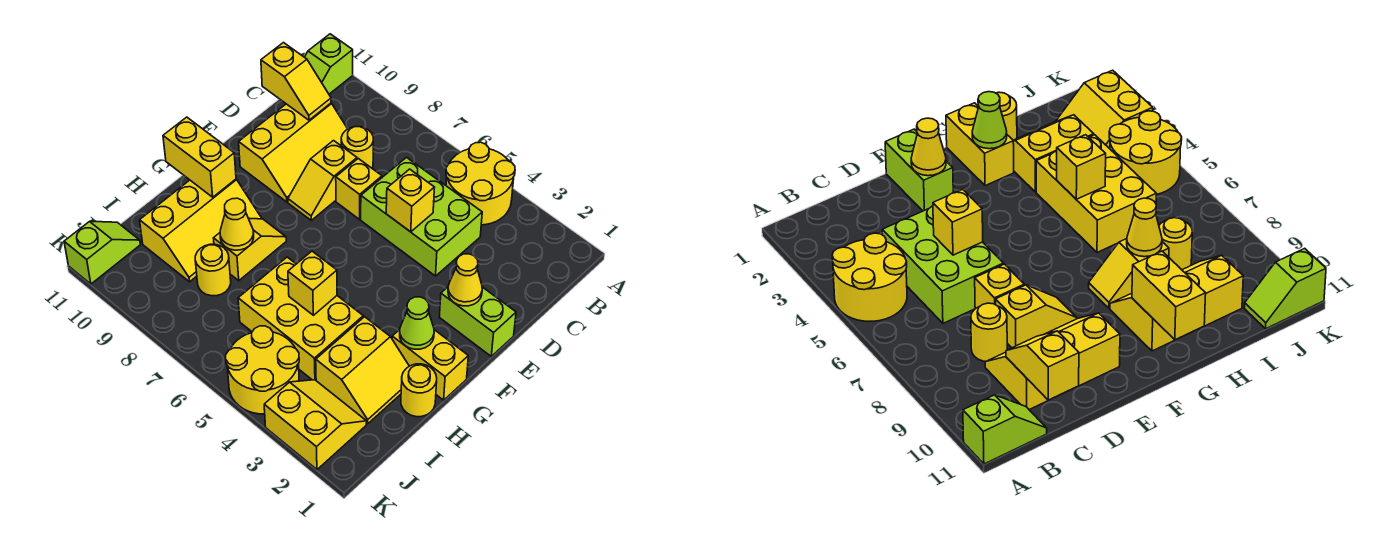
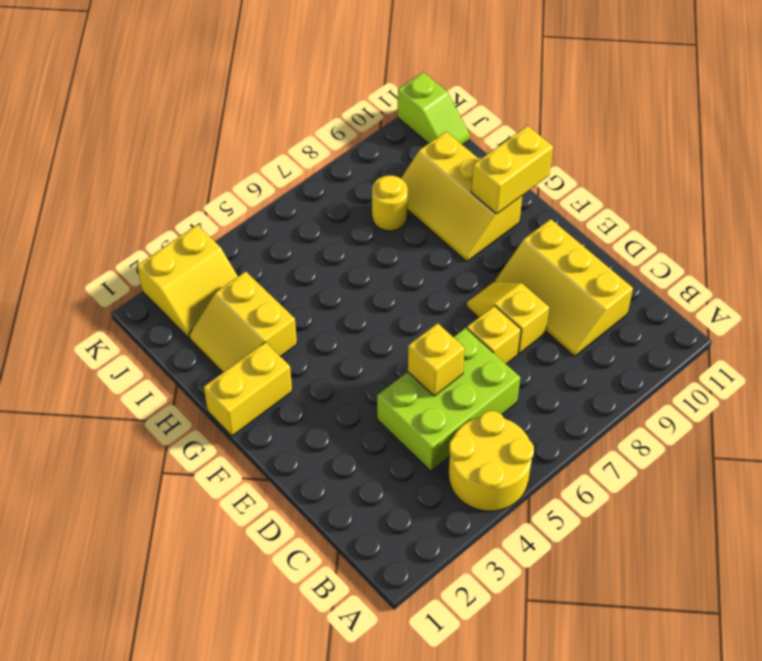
none -> lime 1x2 slope [305,34,353,94]
none -> yellow 1x1 round brick [341,127,373,168]
none -> lime 1x2 brick [439,287,516,356]

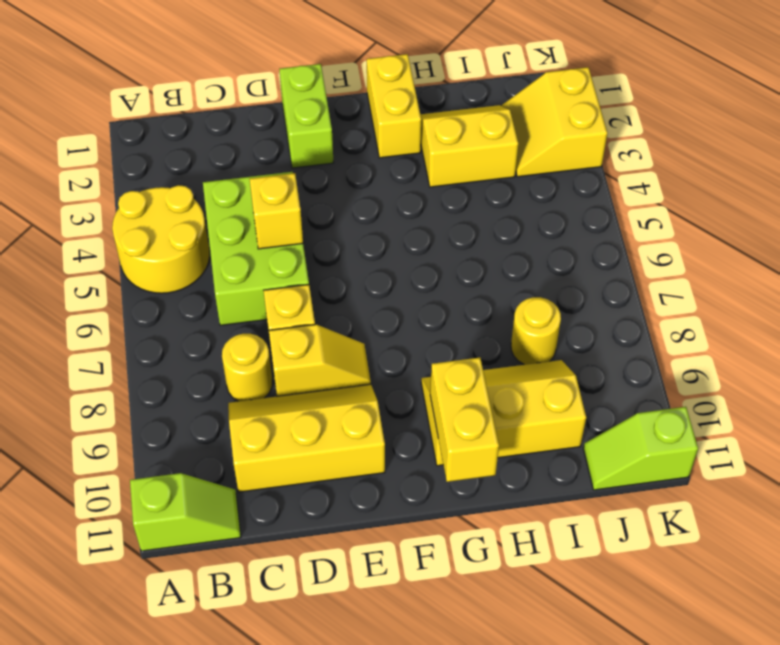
none -> yellow 1x2 slope [214,218,286,281]
none -> yellow 1x1 round brick [401,364,437,417]
none -> yellow 2x3 brick [238,257,363,380]

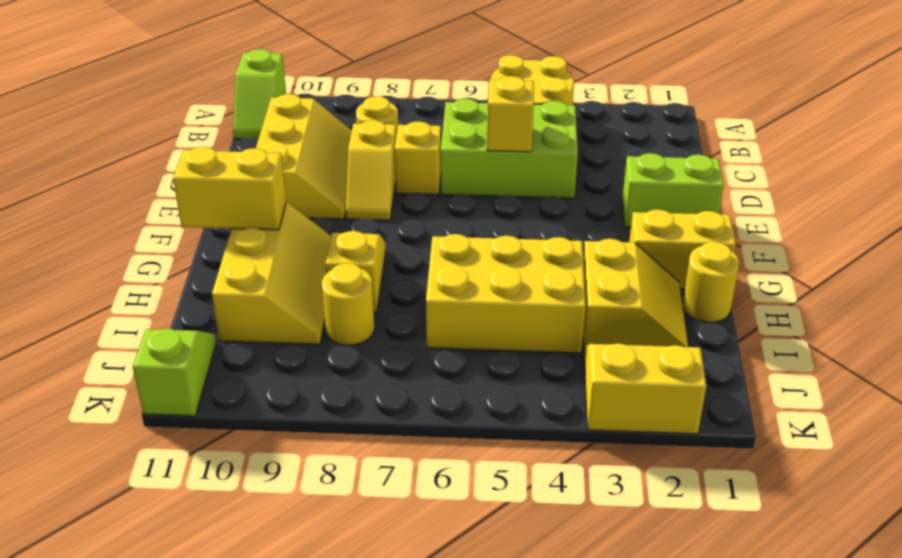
none -> yellow 2x2 round brick [226,326,299,414]
none -> yellow 1x2 slope [261,43,331,120]
none -> yellow 1x1 cone [448,254,482,306]

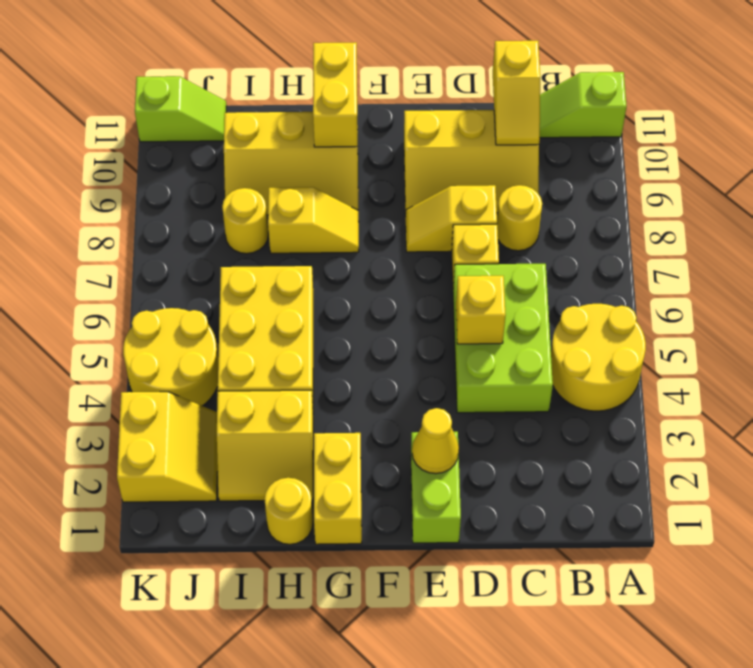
none -> lime 1x1 cone [400,297,434,349]
none -> yellow 1x1 brick [288,251,337,315]
none -> yellow 1x1 cone [220,198,254,250]

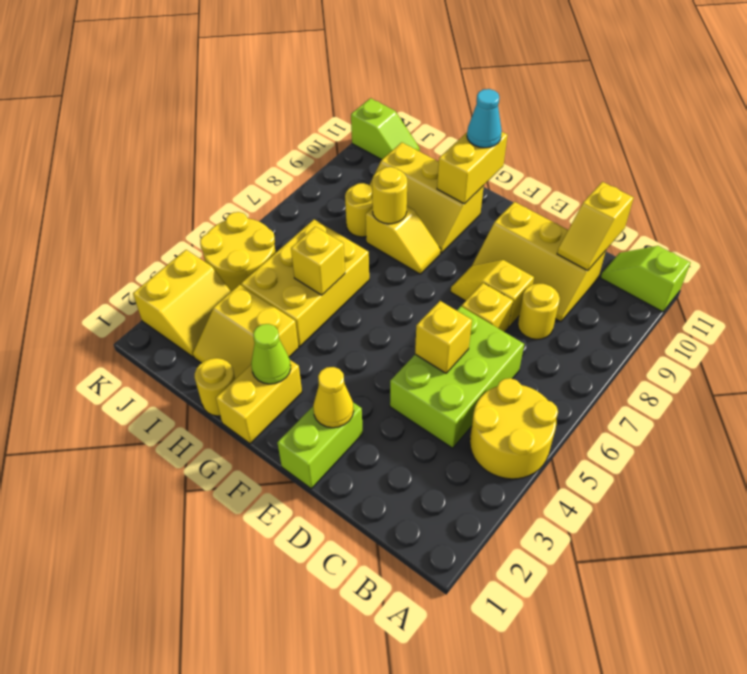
cyan 1x1 cone [467,89,502,148] -> none
yellow 1x1 round brick [372,167,407,224] -> yellow 1x1 cone [220,198,254,250]

